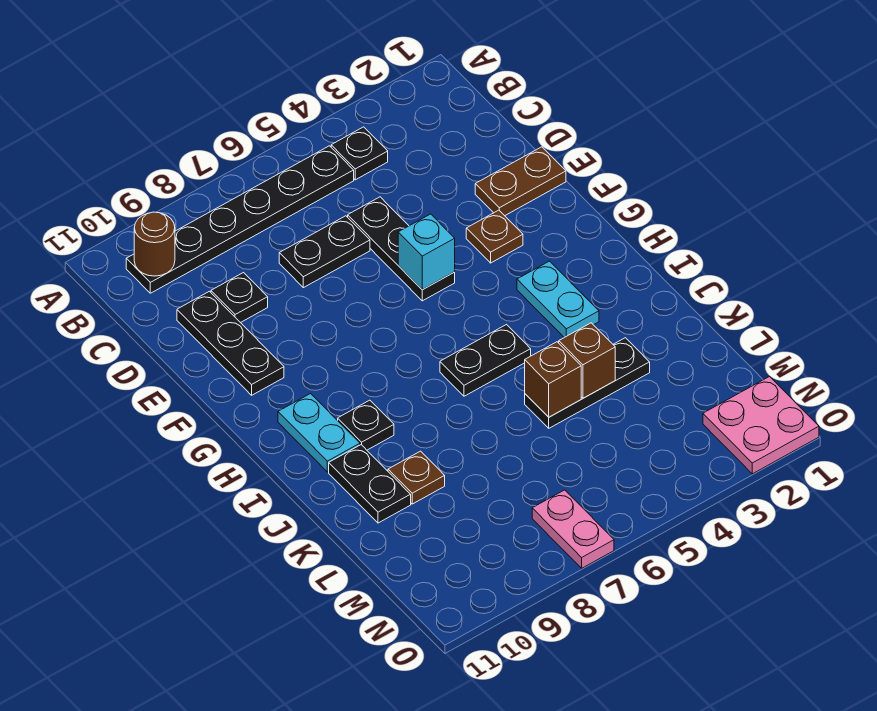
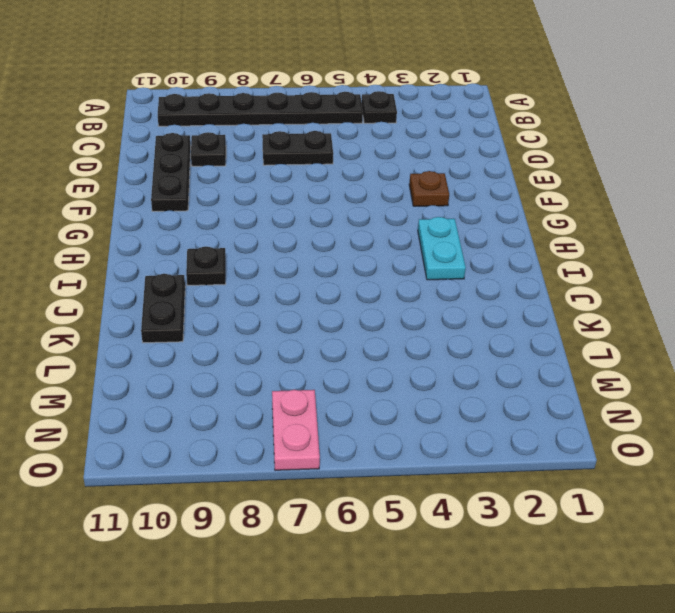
none -> black 1x3 plate [348,197,455,301]
none -> brown 1x2 plate [475,147,566,216]
none -> cyan 1x2 plate [278,394,360,472]

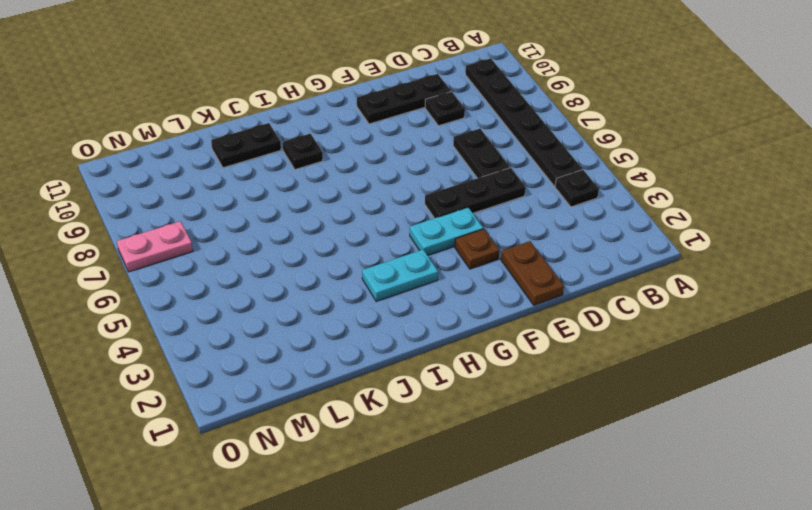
cyan 1x2 plate [410,208,483,255] -> cyan 1x2 plate moved to [278,394,360,472]
none -> black 1x2 plate [440,325,531,396]
none -> black 1x3 plate [525,338,650,428]
none -> brown 1x1 plate [388,451,445,504]

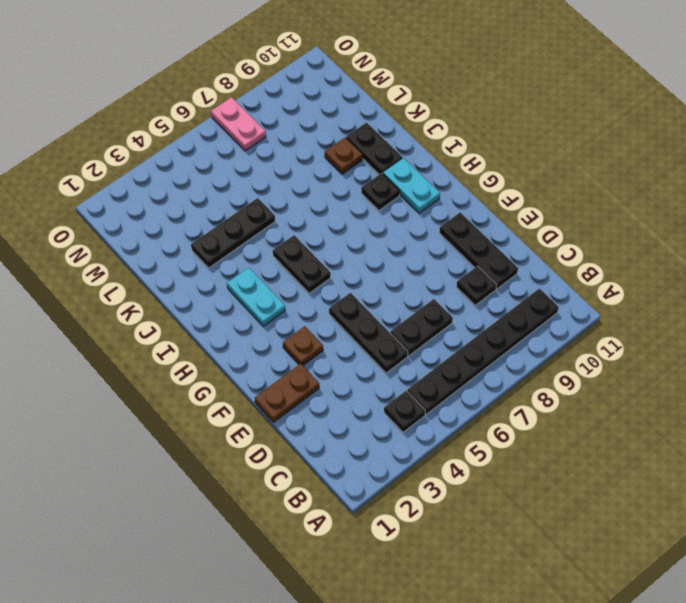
black 1x2 plate [273,235,331,293] -> black 1x2 plate turned to [440,325,531,396]
none -> pink 2x2 plate [703,377,819,474]
none -> brown 1x1 round brick [134,212,175,276]
none -> cyan 1x1 brick [398,214,455,290]

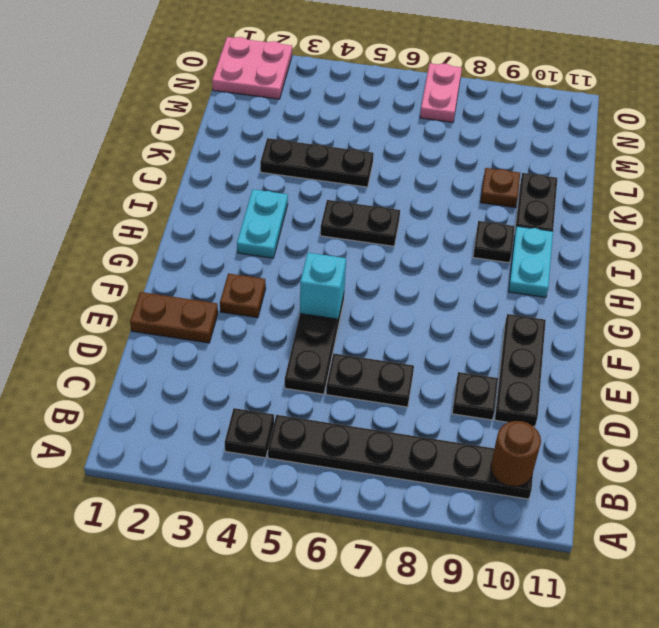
none -> brown 1x1 brick [559,323,615,398]
none -> brown 1x1 brick [525,342,581,417]

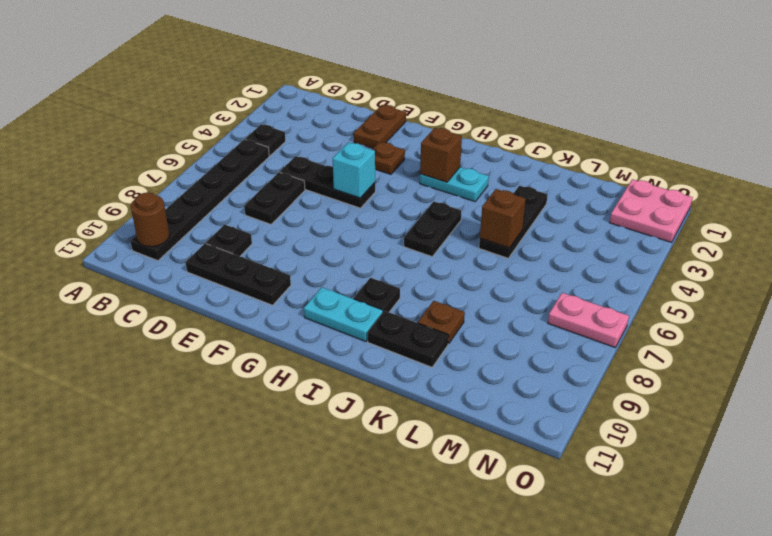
brown 1x1 brick [420,128,462,182] -> brown 1x1 brick moved to [559,323,615,398]

